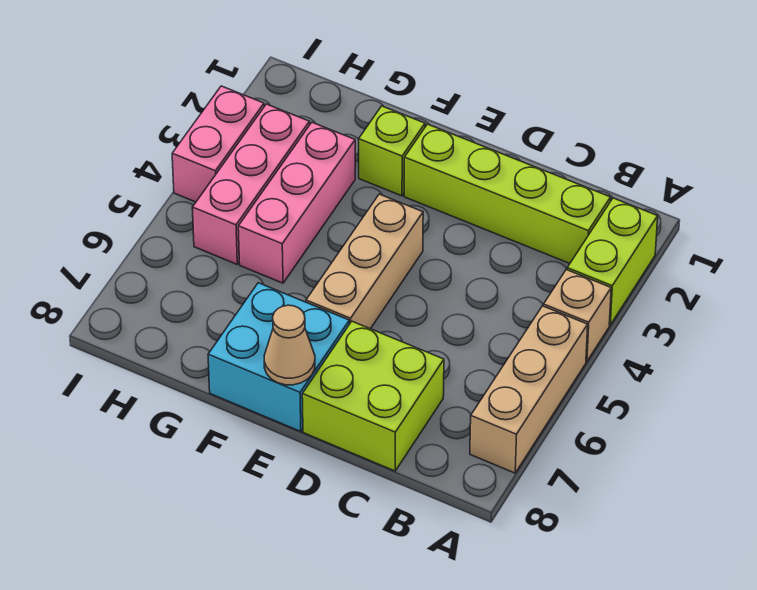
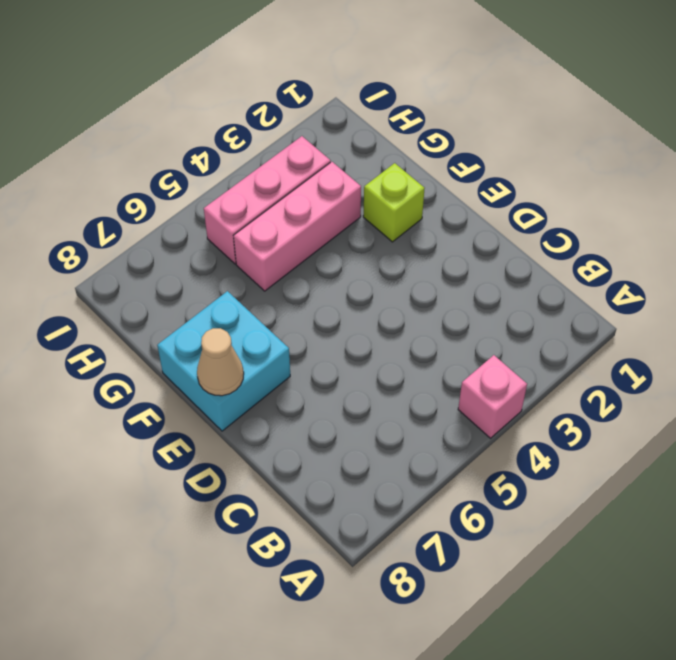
pink 1x1 brick [458,355,527,438] -> tan 1x1 brick [543,270,611,362]
none -> lime 1x2 brick [567,198,658,325]
none -> tan 1x3 brick [470,306,588,473]
none -> lime 1x4 brick [404,124,611,263]

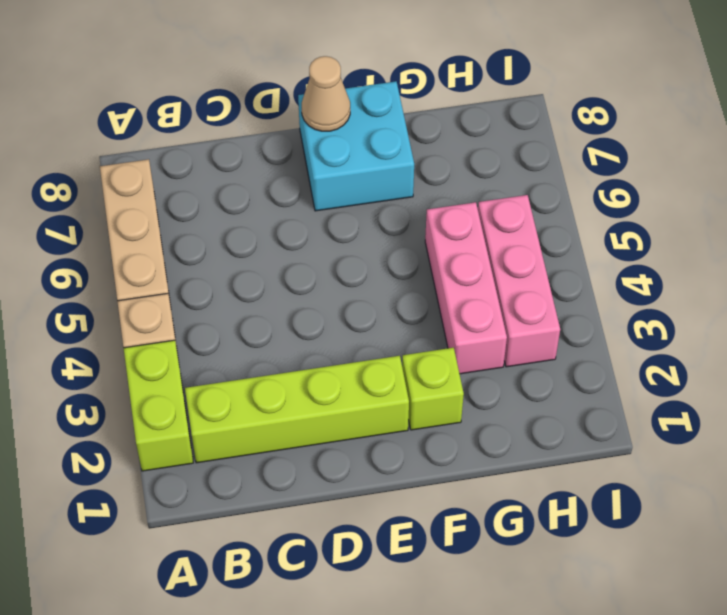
none -> lime 2x2 brick [302,321,444,471]
none -> tan 1x3 brick [306,194,423,329]
none -> pink 1x2 brick [172,86,264,202]

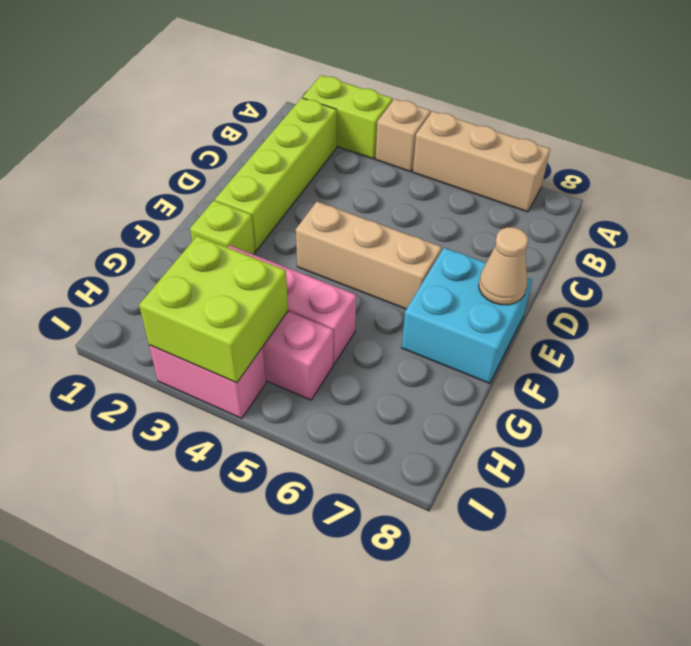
lime 2x2 brick [139,236,288,383] -> lime 2x2 brick moved to [302,321,444,471]

